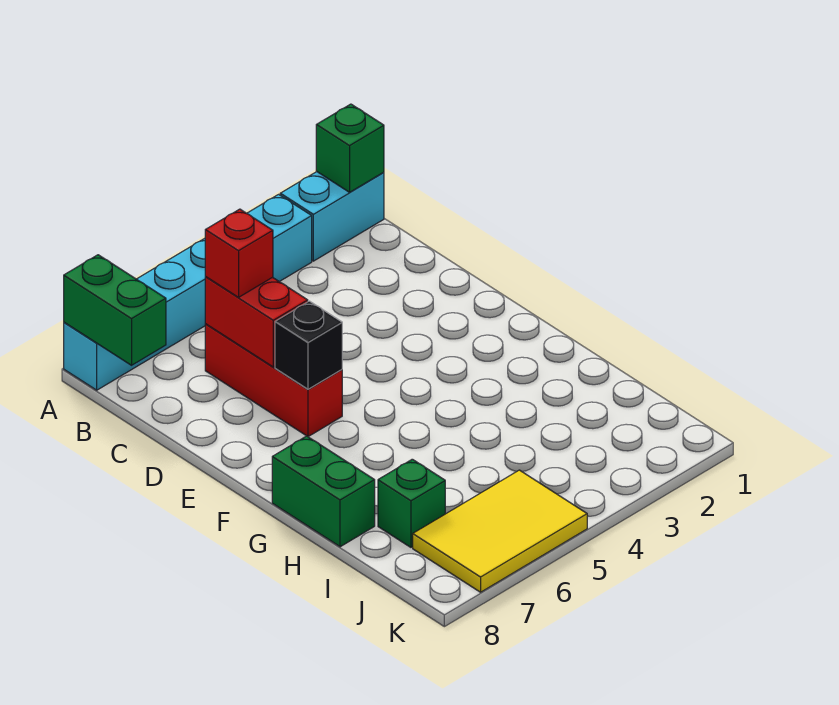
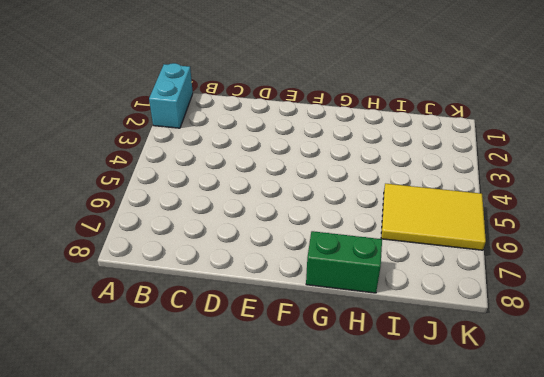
yellow 2x3 tile [381,184,486,250] -> yellow 2x3 tile turned to [413,470,587,592]
none -> cyan 1x6 brick [64,194,312,390]
none -> red 1x3 brick [205,324,342,437]

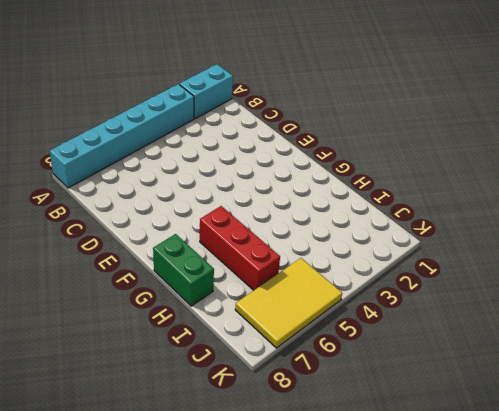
red 1x3 brick [200,206,280,290] -> red 1x3 brick moved to [205,324,342,437]
none -> green 1x1 brick [378,459,445,547]
none -> green 1x1 brick [316,104,384,192]

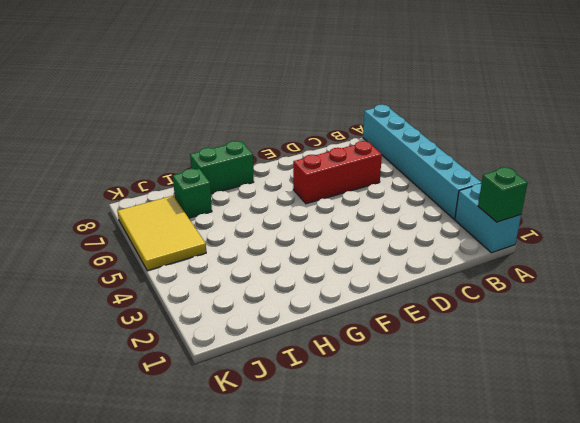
none -> green 1x2 brick [64,255,166,365]
none -> red 1x2 brick [205,277,308,367]

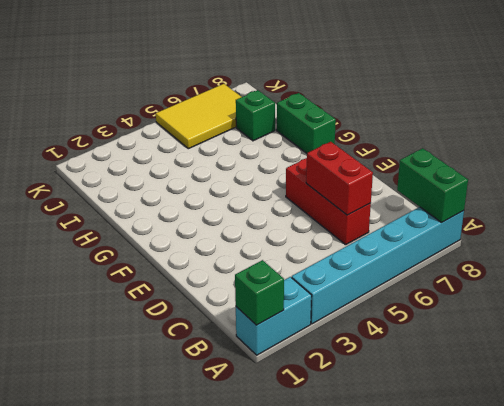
none -> black 1x1 brick [275,301,342,389]
none -> red 1x1 brick [205,209,273,297]

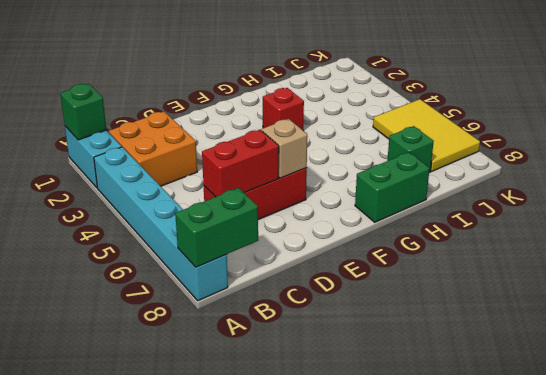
orange 2x2 brick [109,111,197,186] -> none
tan 1x1 brick [261,119,307,178] -> black 1x1 brick [275,301,342,389]
red 1x1 brick [263,88,304,130] -> red 1x1 brick moved to [205,209,273,297]

